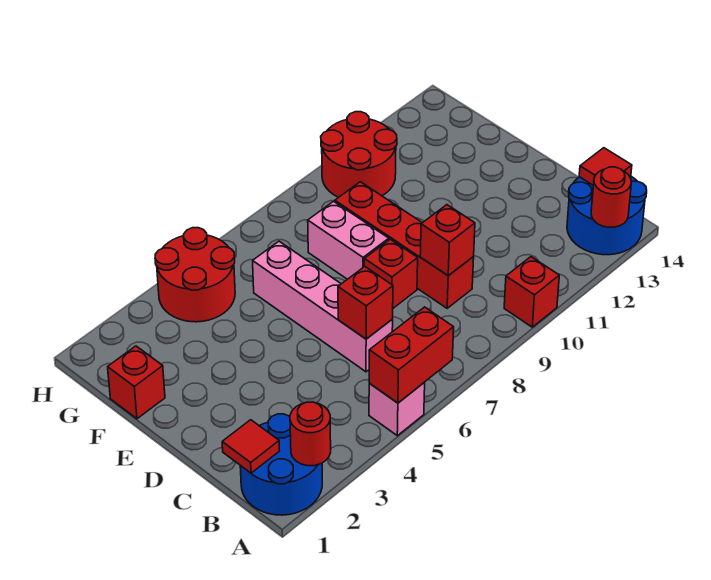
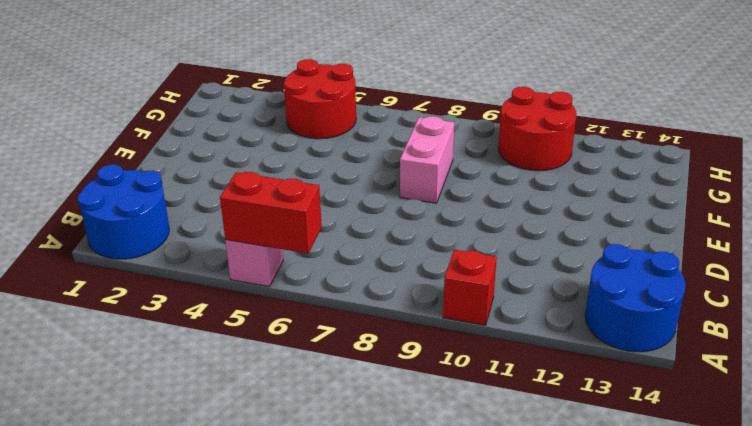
none -> pink 1x4 brick [253,241,393,372]
none -> red 1x4 brick [335,182,474,308]
none -> red 1x1 brick [364,239,418,308]

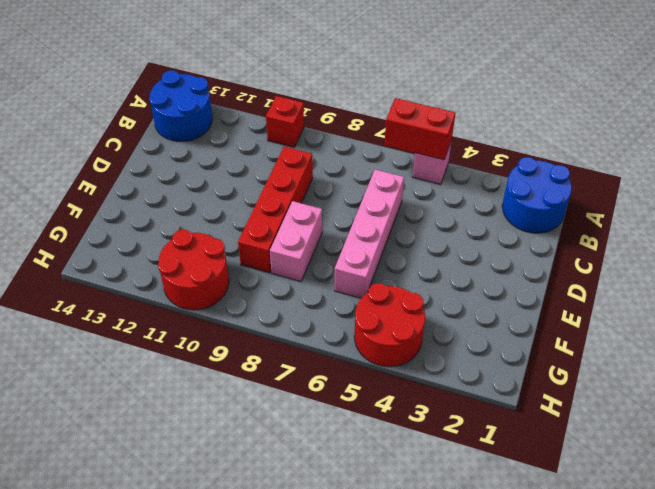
none -> red 1x1 brick [364,239,418,308]
none -> red 1x1 brick [108,346,165,419]
none -> red 1x1 round brick [290,402,331,466]

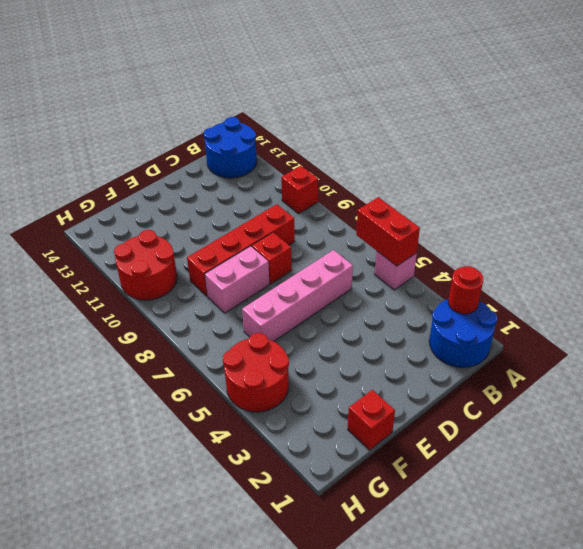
none -> red 1x1 round brick [591,167,631,227]
none -> red 1x1 tile [222,420,279,473]
none -> red 1x1 tile [579,148,632,185]

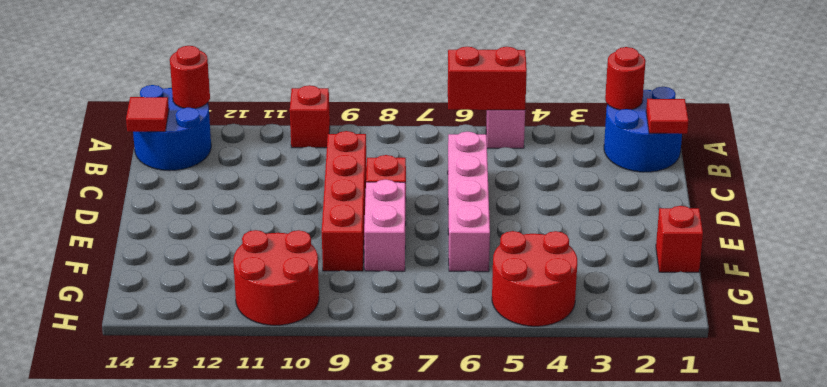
none -> red 1x1 brick [338,266,393,339]
none -> red 1x1 brick [420,205,475,276]

